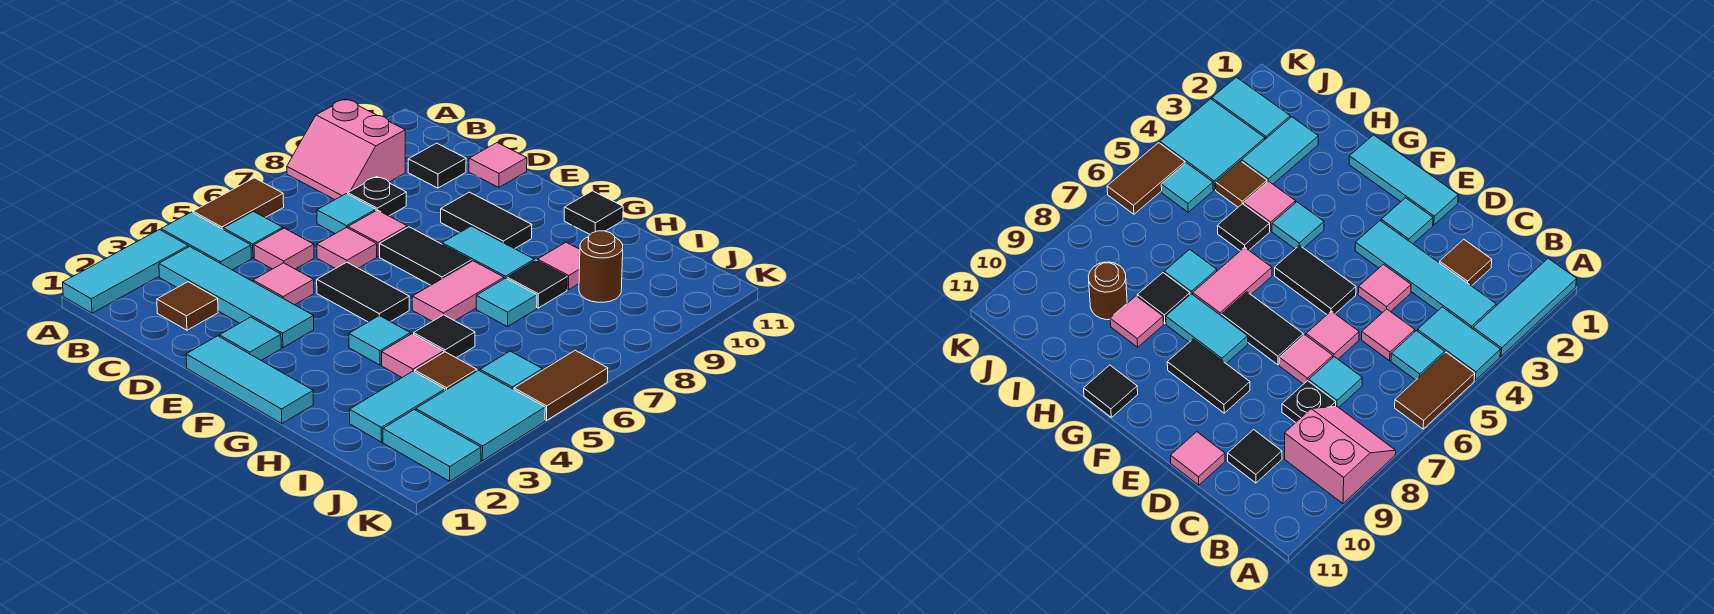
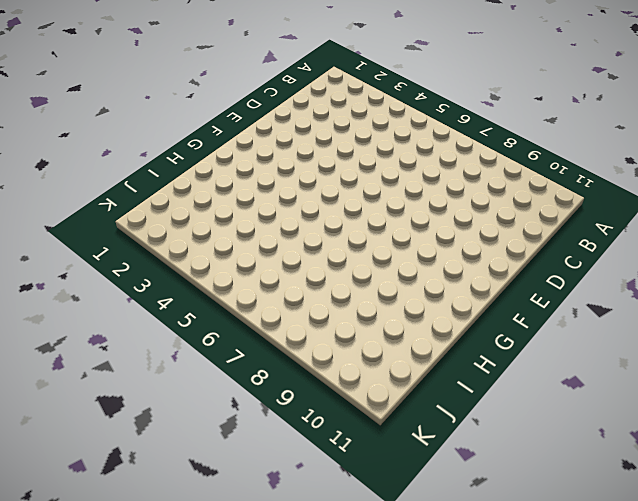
none -> cyan 1x3 tile [63,230,188,313]
none -> cyan 1x2 tile [161,212,251,270]
none -> brown 1x2 tile [193,178,284,229]
none -> pink 2x2 slope [287,99,405,200]

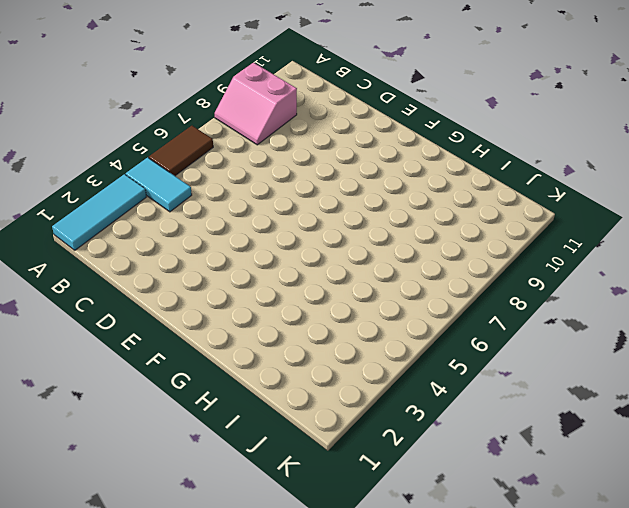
none -> cyan 1x4 tile [159,247,314,348]
none -> cyan 1x1 tile [223,211,283,258]
none -> brown 1x1 tile [157,282,218,330]
none -> pink 1x1 tile [254,228,314,269]

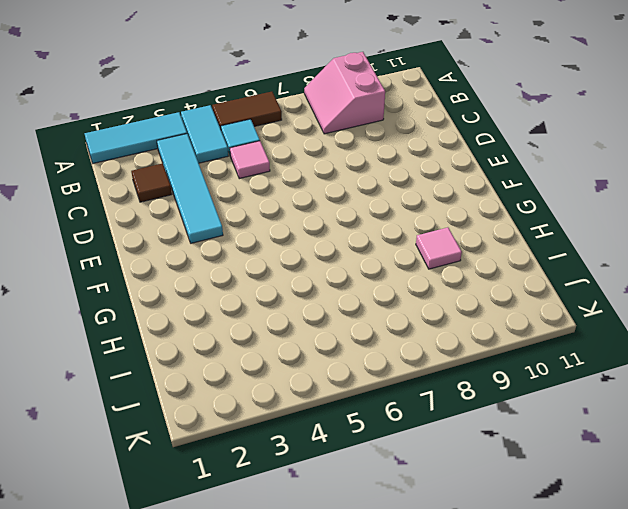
none -> cyan 1x1 tile [317,194,376,234]
none -> black 1x1 plate [348,177,406,216]
none -> black 1x1 tile [408,143,466,188]
none -> pink 1x1 tile [253,263,314,305]

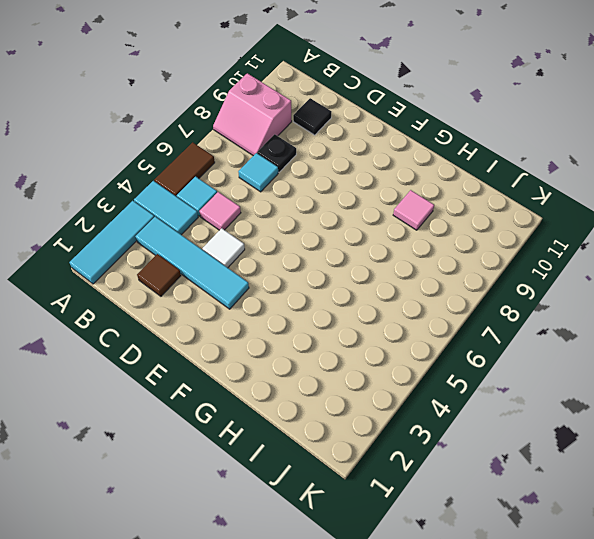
white 1x1 tile [203,228,245,268] -> pink 1x1 tile [253,263,314,305]
none -> pink 1x1 tile [317,227,377,268]
none -> pink 1x1 tile [348,210,407,257]
none -> pink 1x1 tile [469,143,527,187]
none -> cyan 1x3 tile [186,336,313,424]

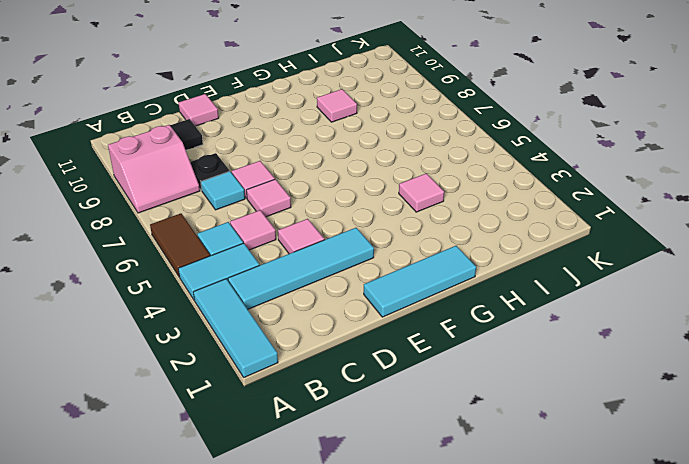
none -> brown 1x1 tile [157,282,218,330]
none -> cyan 1x1 tile [219,317,281,360]
none -> black 1x2 tile [317,262,409,322]
none -> black 1x2 tile [380,227,471,285]

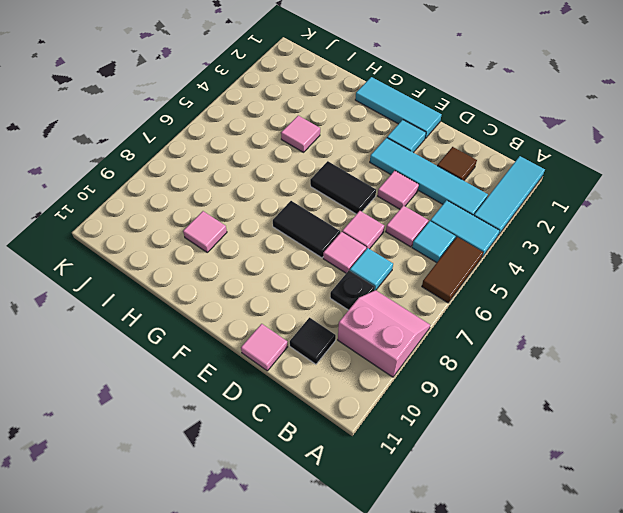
none -> black 1x2 tile [441,192,532,249]
none -> cyan 1x2 tile [442,226,534,279]
none -> cyan 1x1 tile [349,316,410,365]
none -> pink 1x2 tile [412,261,504,321]

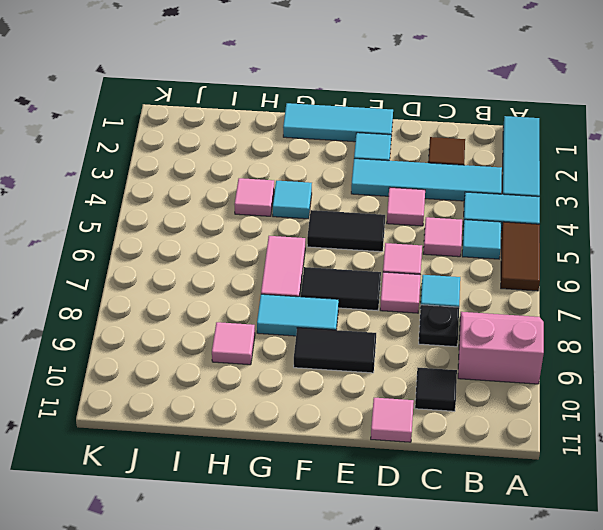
none -> black 1x1 tile [564,191,623,234]
none -> black 1x1 tile [414,315,475,358]
none -> cyan 1x1 tile [476,278,537,327]
none -> black 1x1 tile [507,260,567,308]

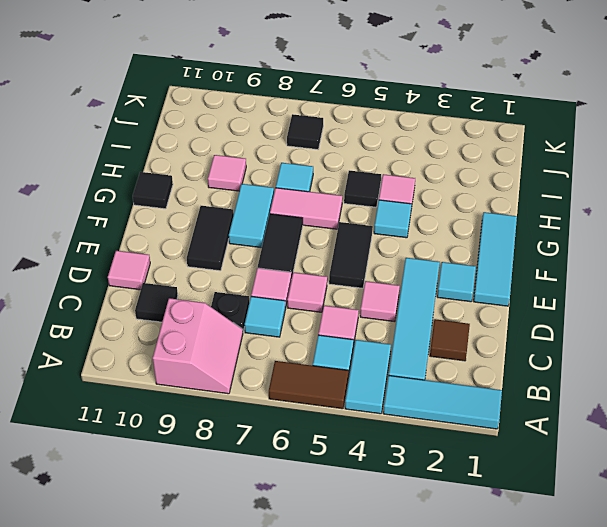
black 1x1 tile [287,114,323,149] -> black 1x1 tile moved to [507,260,567,308]
none -> cyan 1x2 tile [349,371,445,442]
none -> brown 1x1 tile [415,352,477,390]
none -> brown 1x1 round brick [579,231,623,302]
none -> cyan 1x2 tile [383,410,481,481]

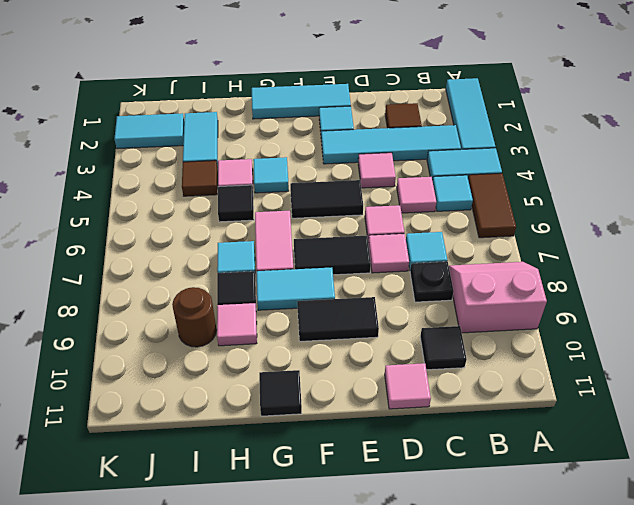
none -> cyan 2x2 tile [416,370,545,461]
none -> cyan 1x1 tile [480,351,542,389]
none -> brown 1x2 tile [514,350,608,421]

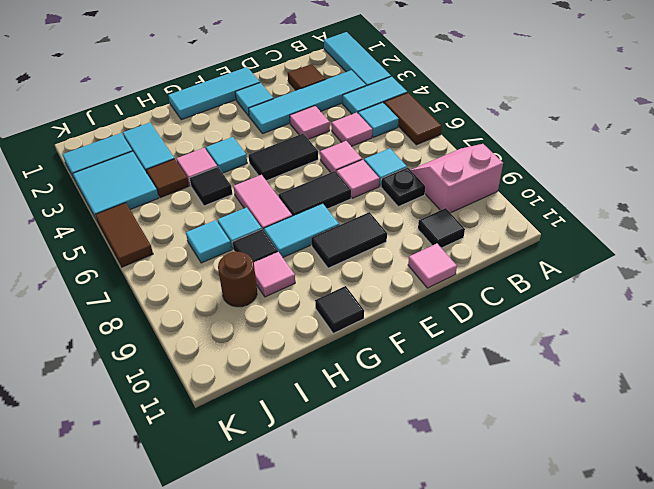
cyan 1x1 tile [186,220,231,263] -> cyan 1x1 tile moved to [480,351,542,389]

